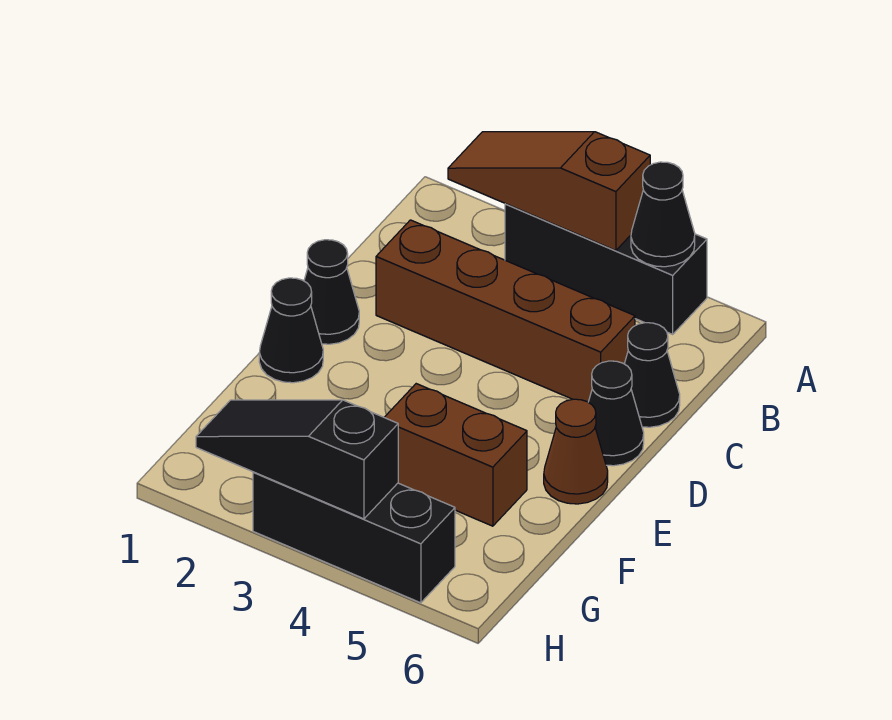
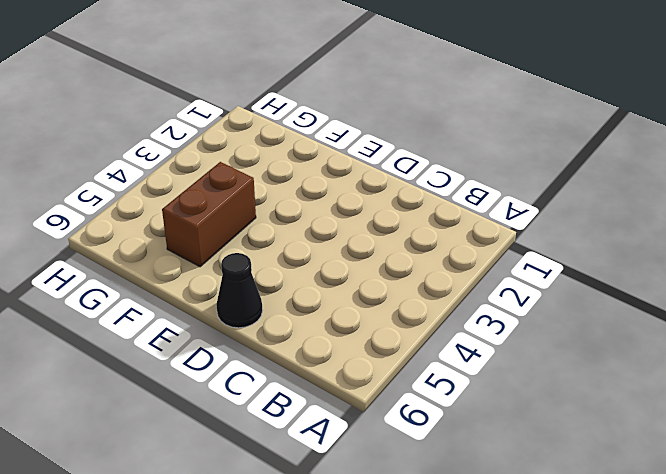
none -> black 1x3 brick [505,204,707,334]
none -> brown 1x4 brick [376,220,635,402]
none -> black 1x1 cone [624,323,680,427]

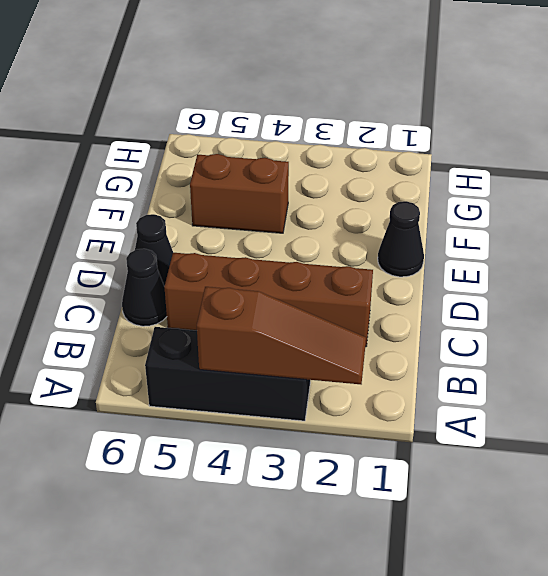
none -> black 1x1 cone [304,240,359,344]
none -> brown 1x1 cone [544,399,608,504]
none -> black 1x3 brick [253,472,455,603]

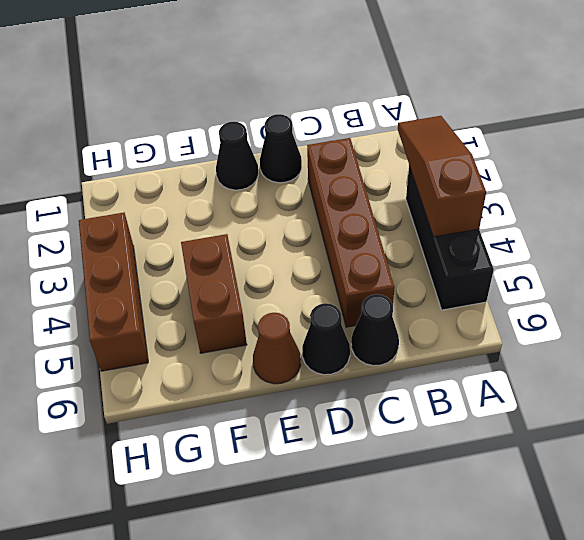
brown 1x3 brick [79,213,148,371] -> black 1x3 brick [253,472,455,603]
none -> black 1x1 cone [631,162,695,267]
none -> black 1x3 slope [196,400,398,519]

